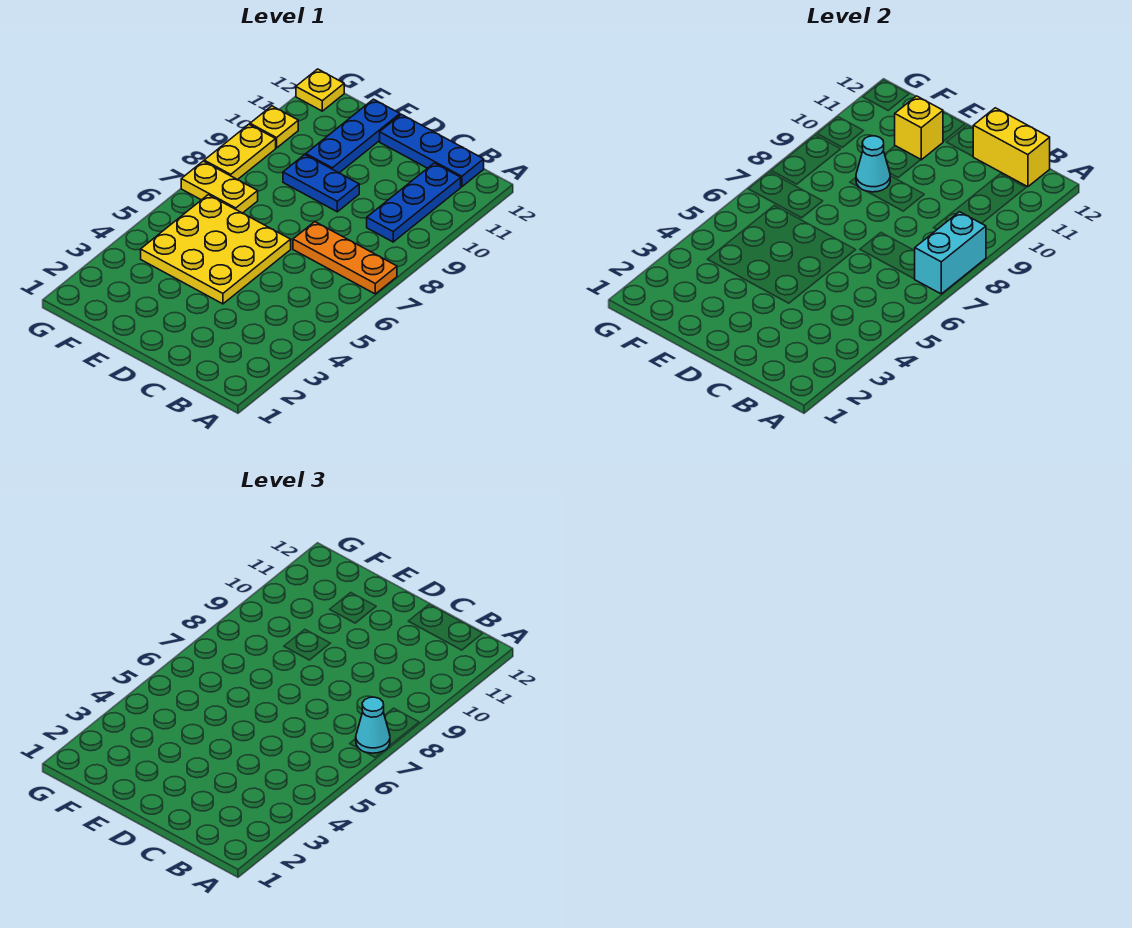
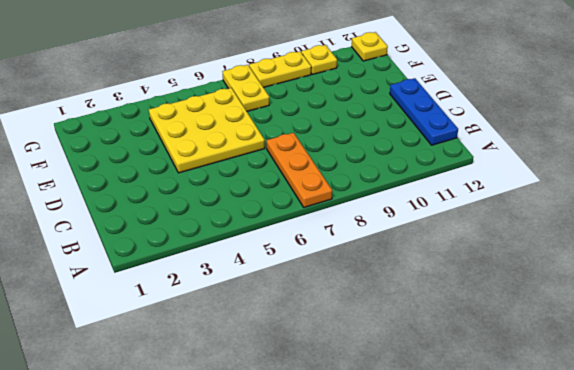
none -> blue 1x3 plate [367,163,461,242]
none -> blue 1x2 plate [283,155,359,212]
none -> blue 1x3 plate [306,99,400,173]

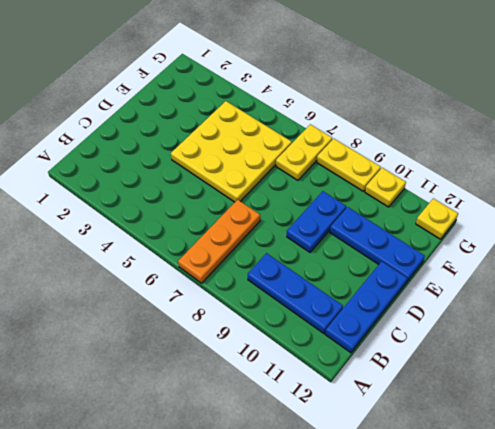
none -> cyan 1x2 brick [915,212,986,294]
none -> yellow 1x2 brick [973,108,1050,187]
none -> cyan 1x1 cone [856,136,890,192]

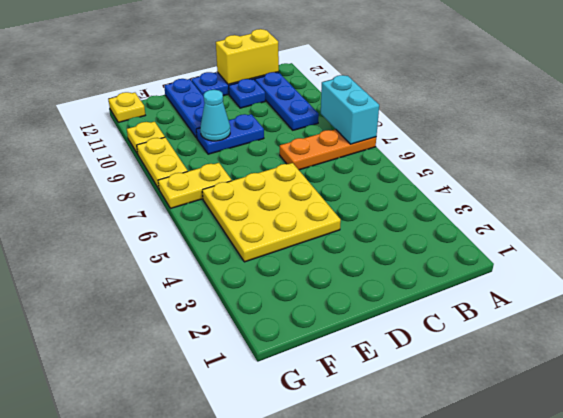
blue 1x1 plate [229,79,265,108] -> none
none -> yellow 1x1 brick [895,96,943,160]
none -> cyan 1x1 cone [356,697,390,753]

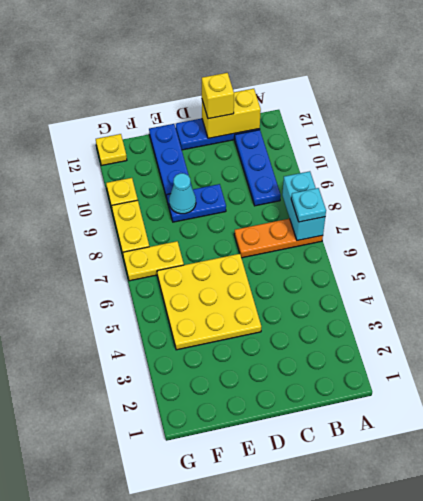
cyan 1x1 plate [291,188,326,222] -> cyan 1x1 cone [356,697,390,753]
yellow 1x1 brick [202,73,234,119] -> yellow 1x1 brick moved to [895,96,943,160]

